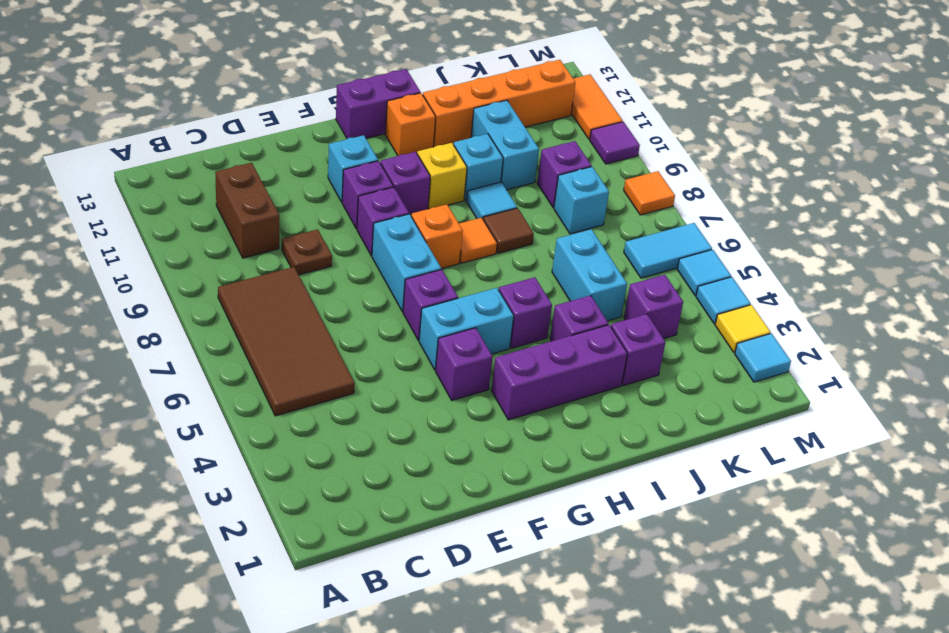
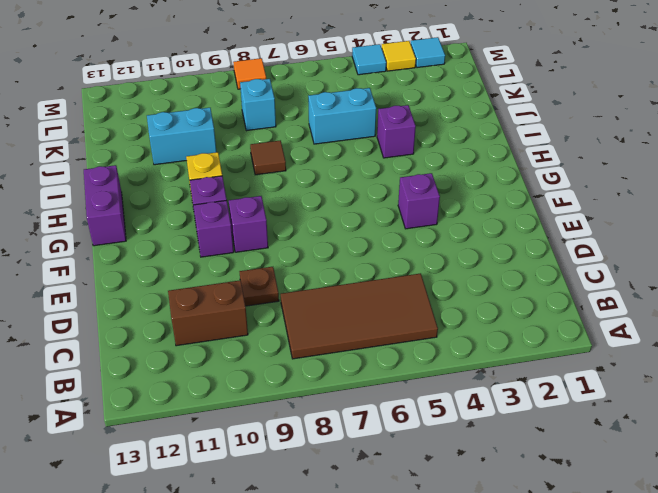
none -> cyan 1x2 brick [419,288,514,370]
none -> purple 1x1 brick [403,270,458,341]
none -> cyan 1x2 brick [372,214,441,312]
none -> cyan 1x1 brick [328,135,378,202]

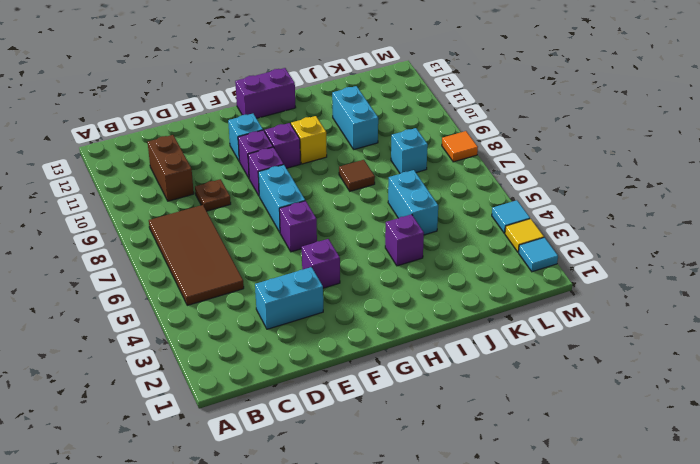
cyan 1x2 brick [255,267,323,329] -> cyan 1x2 brick moved to [419,288,514,370]
none -> purple 1x3 brick [491,325,627,420]
none -> orange 1x1 brick [411,204,463,269]
none -> purple 1x1 brick [499,277,552,348]
none -> orange 1x1 tile [459,218,497,263]

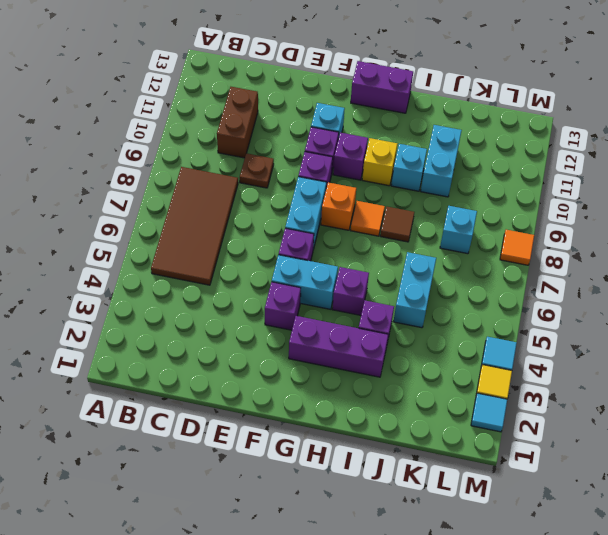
none -> orange 1x1 brick [385,93,436,156]
none -> cyan 1x1 tile [466,182,517,219]
none -> orange 1x4 brick [423,60,576,147]
none -> purple 1x1 brick [611,314,665,386]

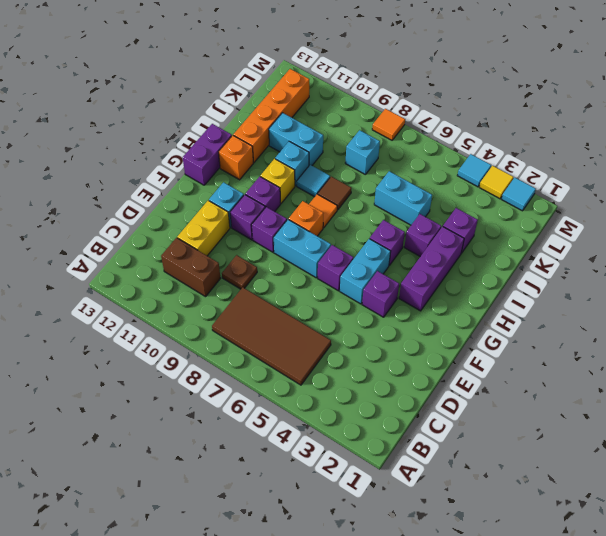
yellow 1x2 brick [177,201,230,256] -> none
none -> purple 1x1 brick [624,275,683,339]
none -> purple 1x1 brick [537,141,592,208]
none -> cyan 1x2 tile [624,223,712,278]
none -> cyan 1x1 tile [677,250,731,296]

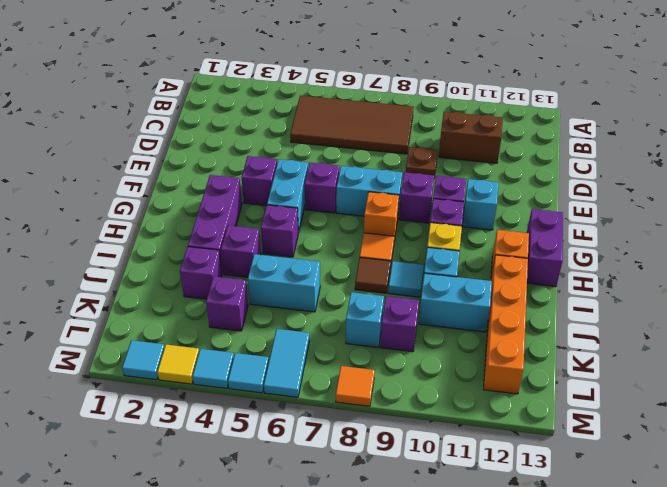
none -> purple 1x1 tile [590,122,640,164]
none -> orange 1x2 tile [571,74,623,139]

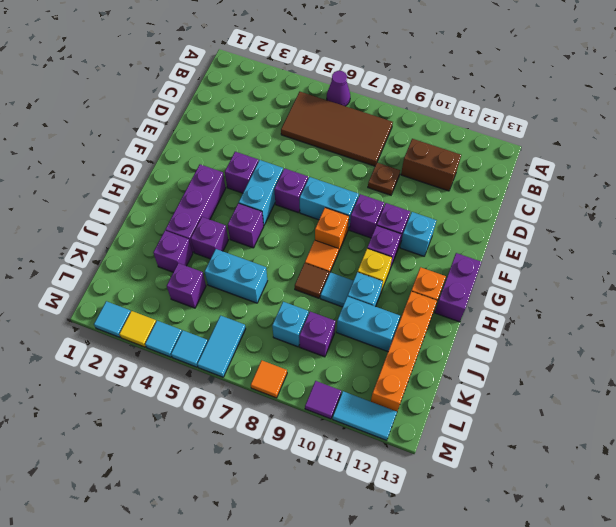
purple 1x1 cone [327,71,350,106] -> none
cyan 1x2 tile [333,391,397,440] -> orange 1x2 tile [571,74,623,139]

